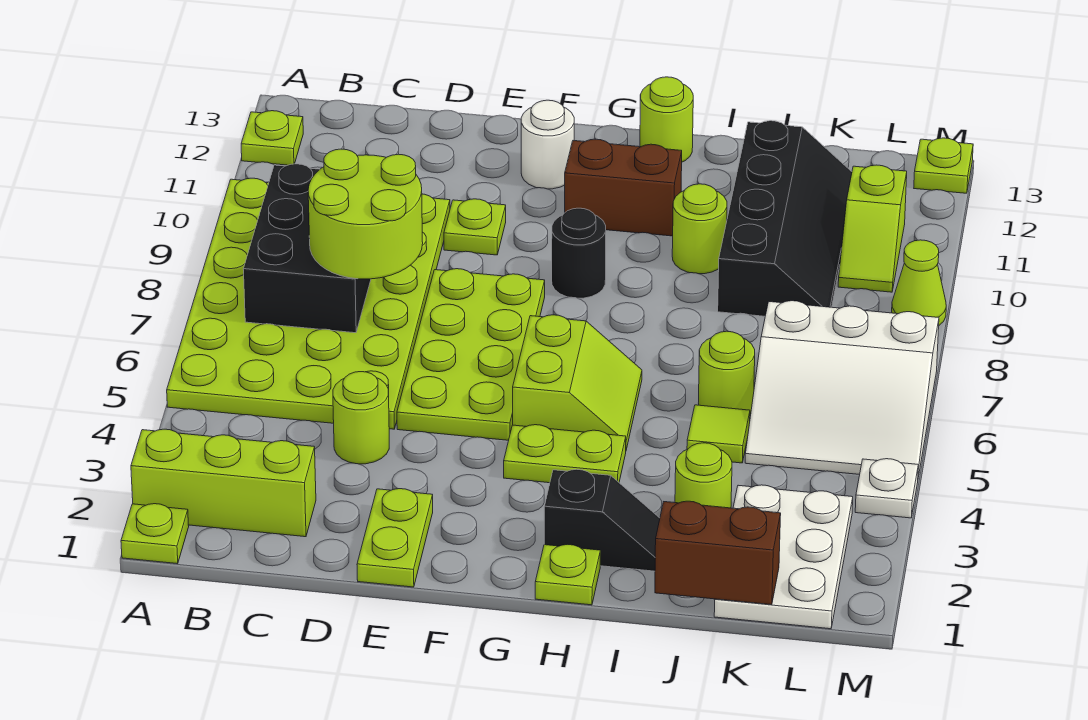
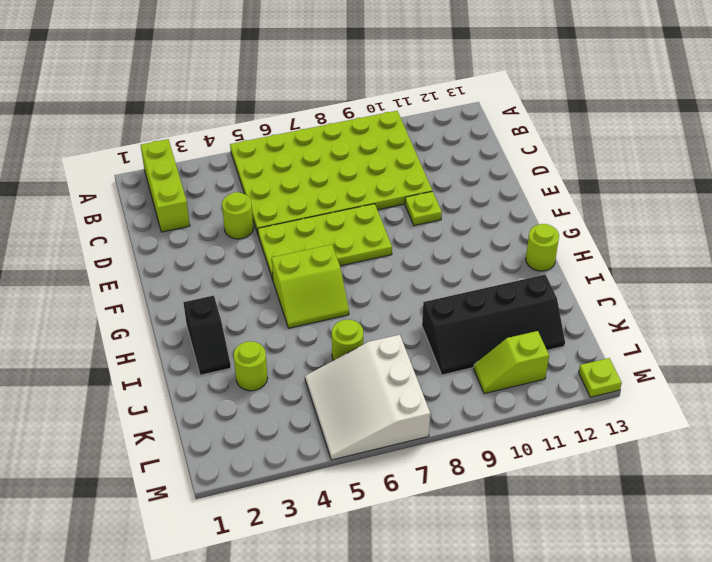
none -> lime 1x1 plate [121,504,189,564]
none -> lime 1x1 plate [241,111,303,165]
none -> lime 1x2 plate [357,489,433,587]
none -> white 1x1 round brick [521,100,574,189]

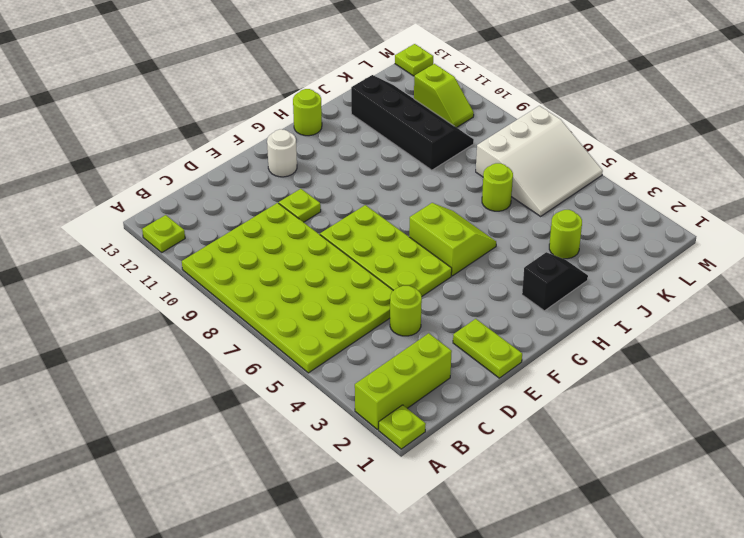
none -> lime 1x2 plate [504,425,626,483]
none -> black 1x1 round brick [552,208,606,298]
none -> brown 1x2 brick [565,139,682,236]
none -> lime 1x1 plate [535,544,600,605]

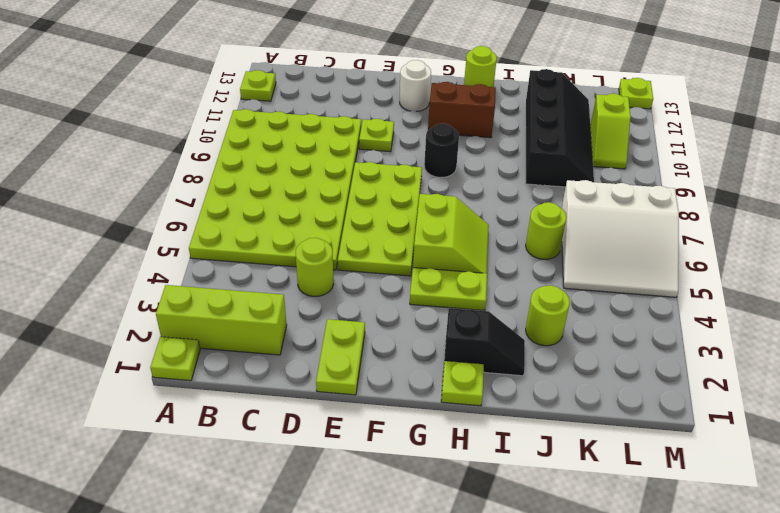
none -> lime 1x1 round brick [672,184,727,274]
none -> lime 1x1 tile [687,405,750,463]
none -> white 2x3 plate [714,485,853,629]
none -> white 1x1 plate [855,459,918,518]

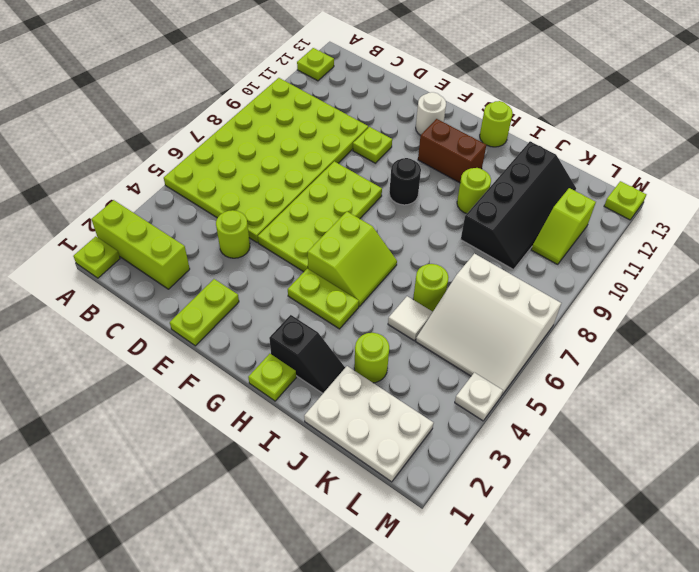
white 2x3 plate [304,366,434,482] -> white 2x3 plate turned to [714,485,853,629]
white 1x1 tile [388,296,433,341] -> lime 1x1 tile [687,405,750,463]
none -> lime 1x1 cone [892,240,946,325]
none -> black 2x3 brick [243,164,371,333]
none -> brown 1x2 brick [655,501,781,605]
none -> lime 2x2 round brick [308,149,423,279]

